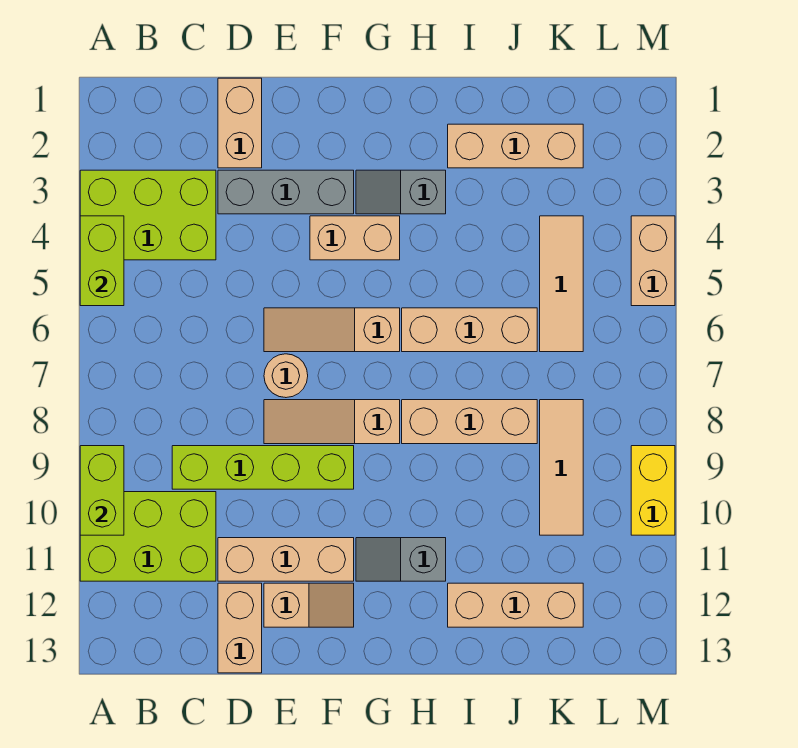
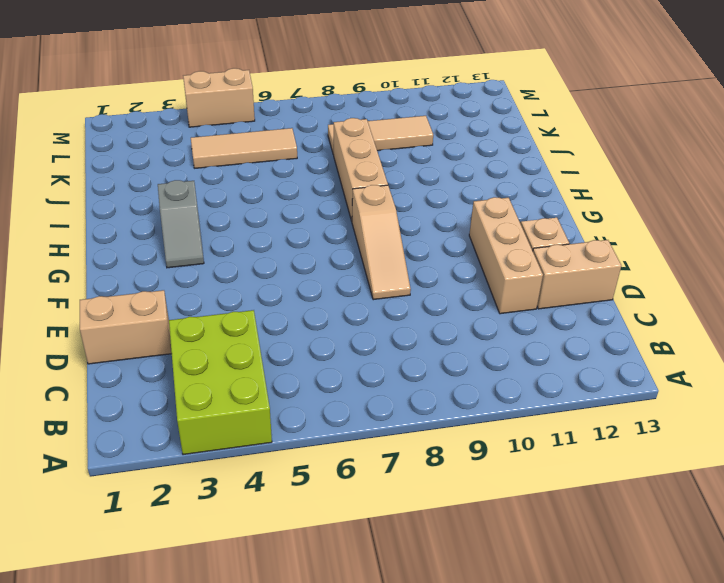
none -> lime 2x3 brick [80,492,216,581]
none -> lime 1x4 brick [172,446,354,489]
none -> grey 1x3 brick [218,170,354,214]

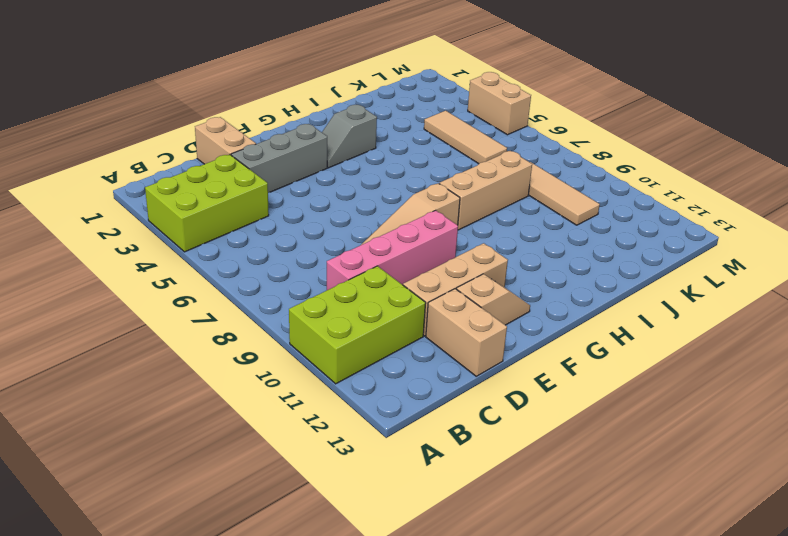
pink 1x4 brick [327,210,458,290] -> lime 1x4 brick [172,446,354,489]
none -> tan 1x3 slope [264,308,400,352]
none -> tan 1x1 round brick [264,354,308,398]
none -> tan 1x2 brick [310,216,400,260]

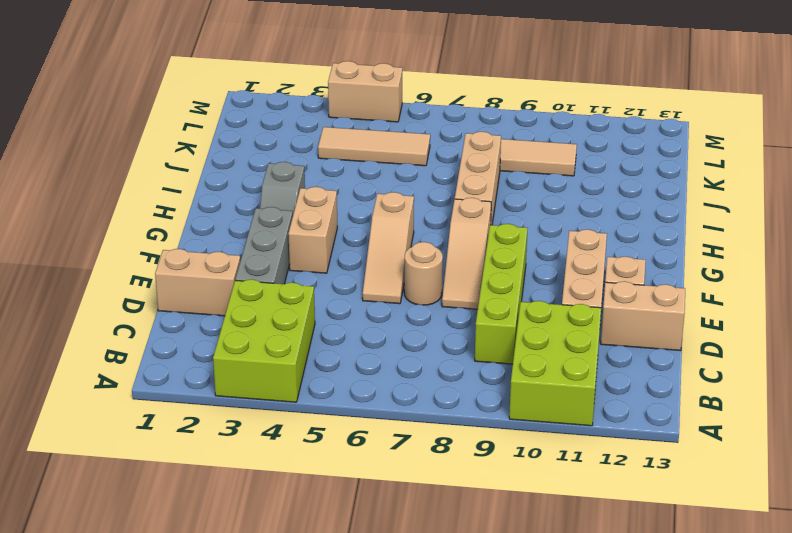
none -> grey 1x2 slope [356,538,446,581]
none -> tan 1x3 brick [402,308,537,352]
none -> tan 1x3 brick [448,124,583,168]

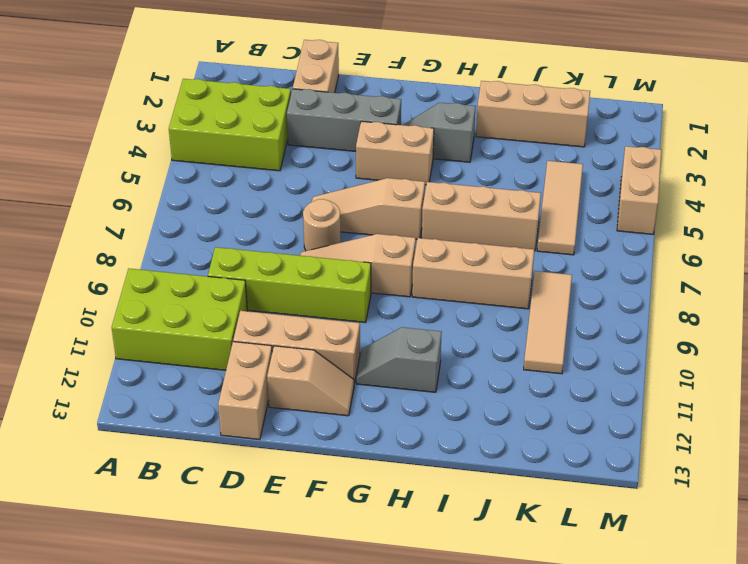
none -> tan 1x3 brick [448,583,583,627]
none -> yellow 1x2 brick [631,446,675,535]
none -> lime 1x2 brick [80,216,124,306]

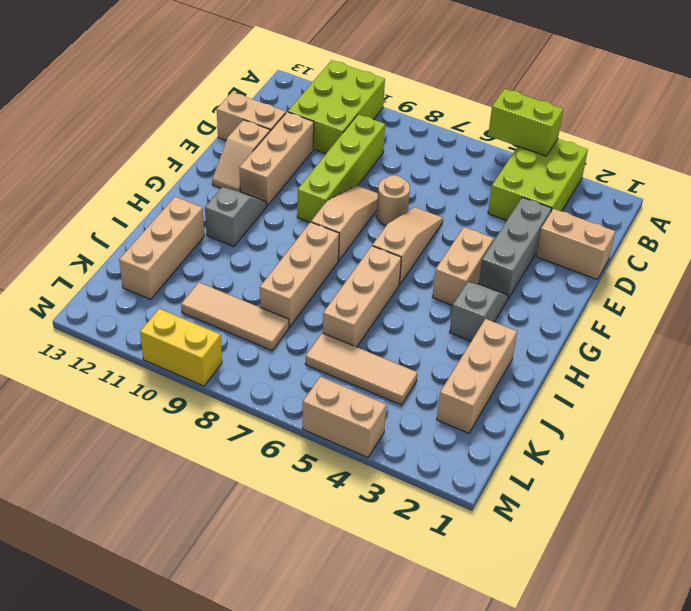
none -> lime 1x2 brick [80,446,124,535]

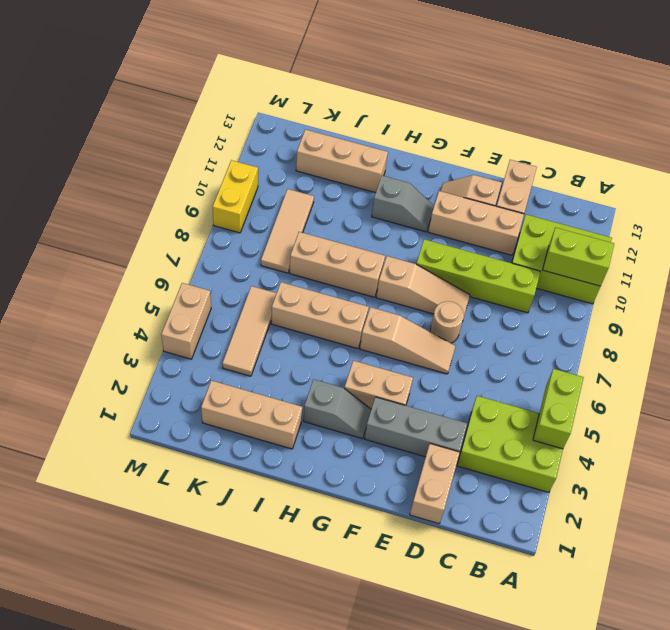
lime 1x2 brick [543,228,614,286] -> lime 1x2 brick turned to [80,446,124,535]

